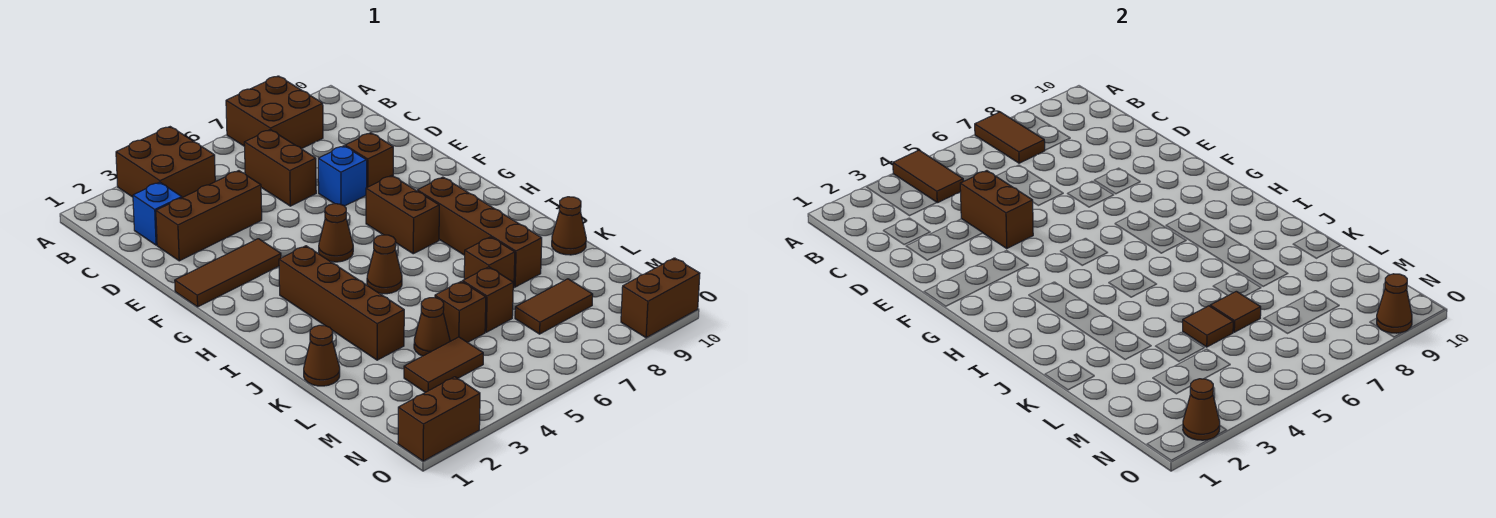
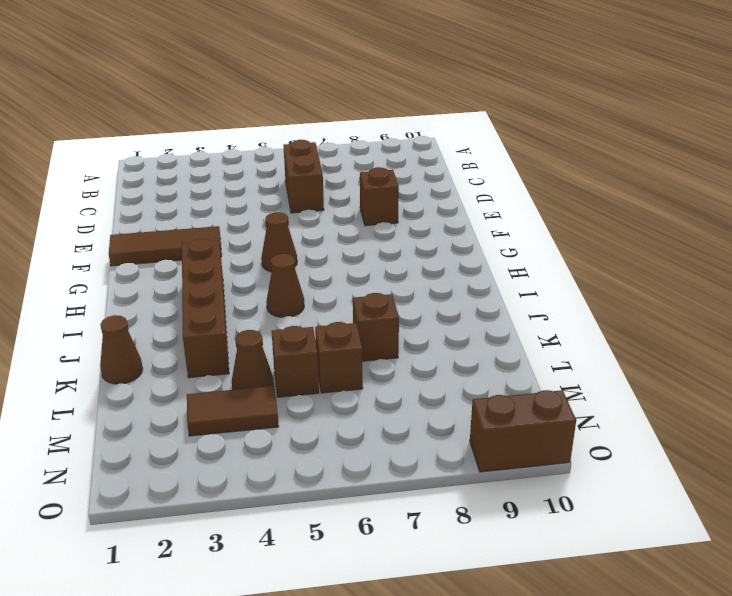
none -> brown 2x2 brick [116,127,215,198]
none -> brown 2x2 brick [226,76,323,149]
none -> blue 1x1 brick [133,182,182,245]
none -> brown 1x3 brick [156,171,262,261]

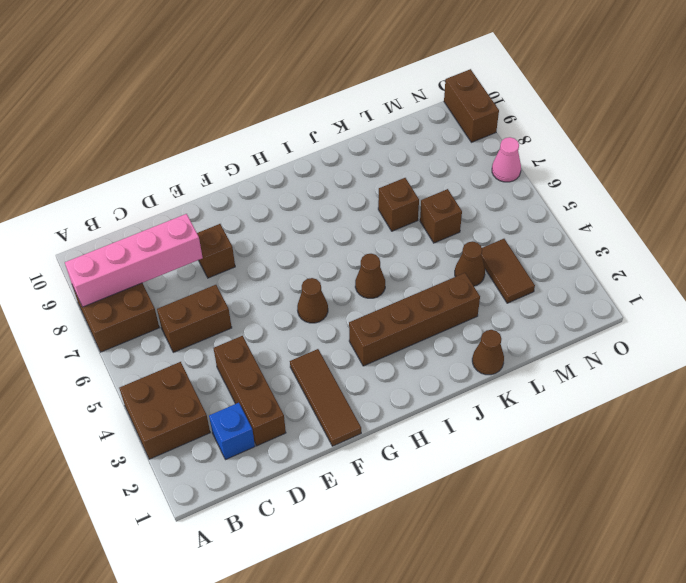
pink 1x4 brick [65,214,203,307] -> none
pink 1x1 cone [492,137,521,182] -> none
none -> blue 1x1 brick [318,146,367,206]
none -> brown 1x2 brick [366,175,439,254]
none -> brown 1x4 brick [417,177,542,287]
none -> brown 1x1 cone [552,197,586,255]

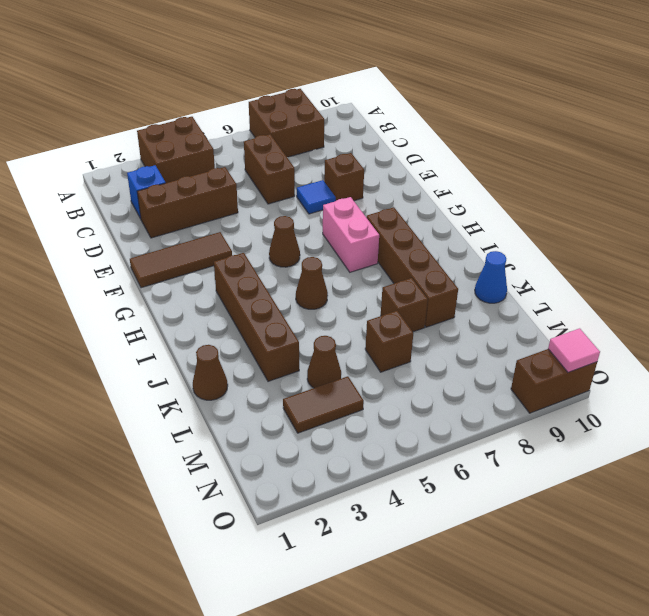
blue 1x1 tile [297,180,336,214] -> blue 1x1 brick [318,146,367,206]
pink 1x2 brick [323,197,379,272] -> brown 1x2 brick [366,175,439,254]
blue 1x1 cone [475,251,507,303] -> brown 1x1 cone [552,197,586,255]
pink 1x1 tile [548,328,600,372] -> none
none -> brown 1x1 brick [435,281,486,343]
none -> brown 1x2 tile [515,279,593,334]
none -> brown 1x2 brick [398,377,480,461]
none -> brown 1x2 tile [893,150,963,203]

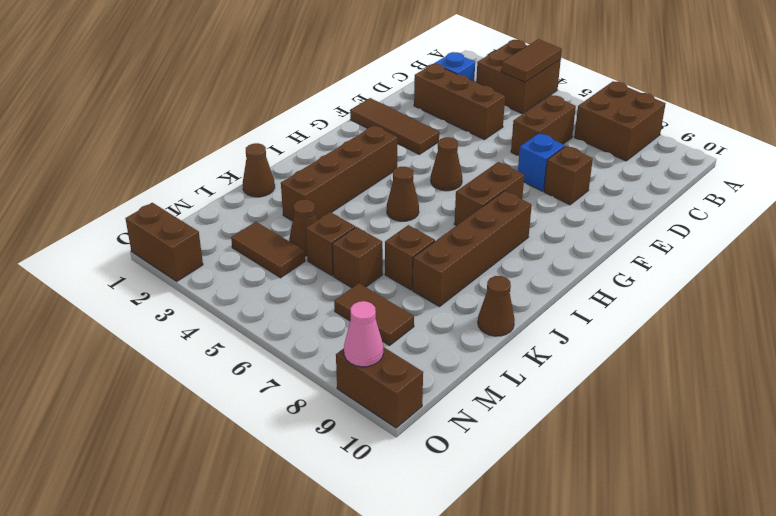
pink 1x1 cone [344,301,383,367] -> brown 1x1 cone [1377,274,1412,333]
none -> brown 1x2 tile [975,112,1045,163]
none -> brown 1x2 brick [960,171,1033,249]
none -> brown 1x1 tile [1183,306,1233,347]
none -> brown 1x1 tile [1210,291,1261,332]

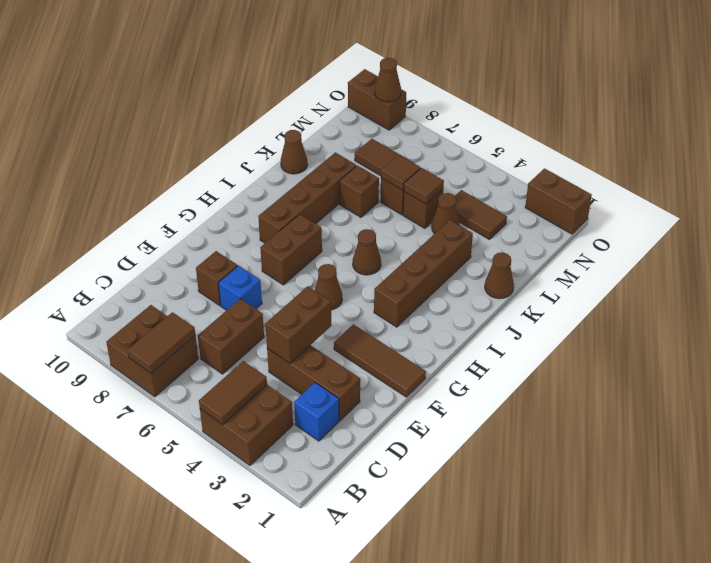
none -> brown 1x1 cone [1183,379,1220,440]

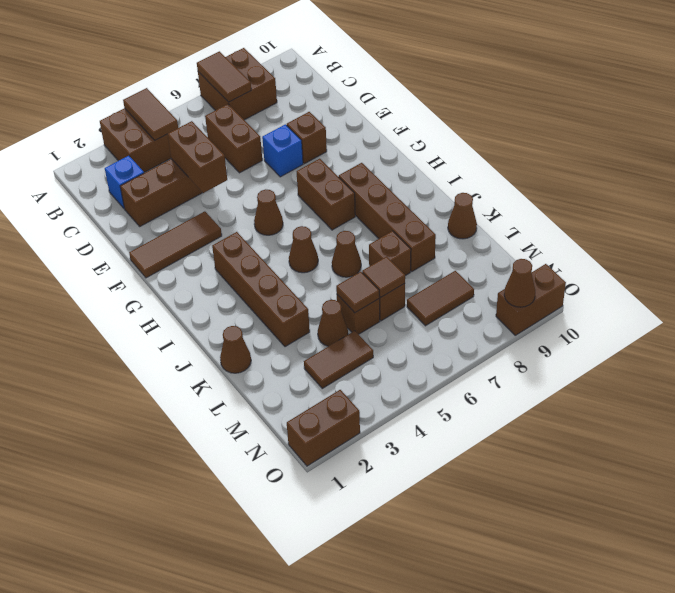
brown 1x1 cone [332,231,361,277] -> brown 1x1 cone moved to [1183,379,1220,440]

